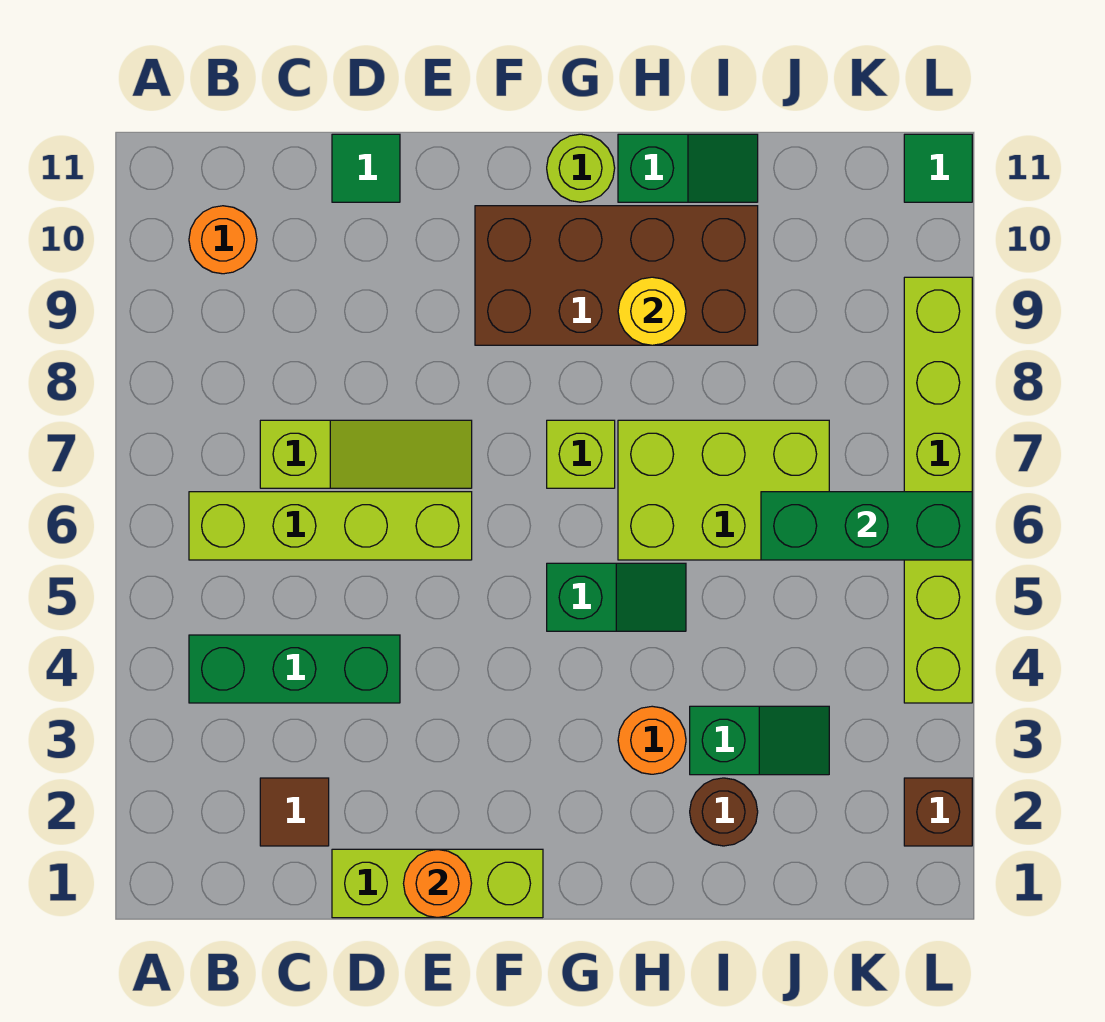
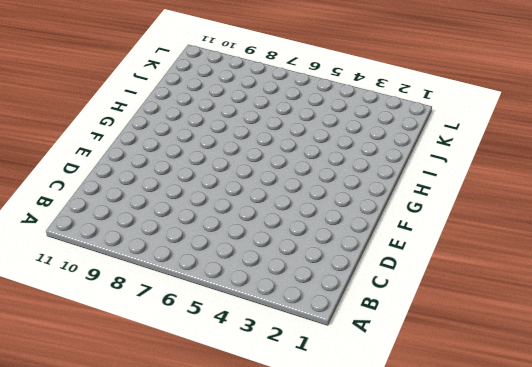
none -> green 1x3 brick [189,635,400,703]
none -> lime 1x4 brick [189,492,472,560]
none -> orange 1x1 round brick [189,206,257,274]

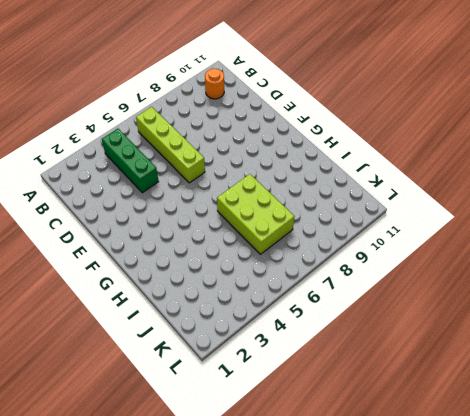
none -> brown 1x1 tile [260,778,329,846]
none -> lime 1x3 slope [260,420,472,488]
none -> lime 1x3 brick [332,849,543,918]

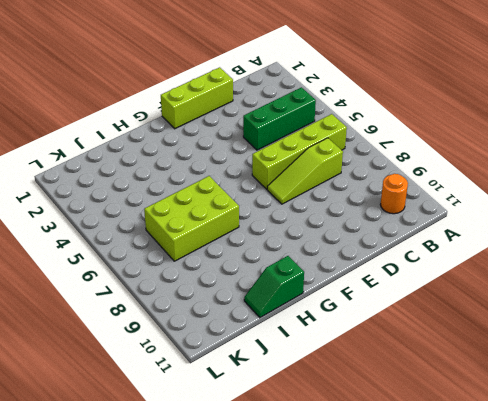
none -> brown 1x1 tile [260,778,329,846]
none -> green 1x1 tile [332,134,400,202]
none -> brown 2x4 brick [475,206,758,345]

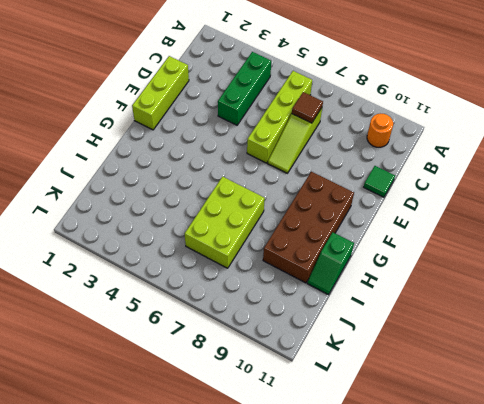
brown 1x1 tile [292,92,323,123] -> brown 1x1 tile moved to [260,778,329,846]
none -> green 1x2 slope [547,563,686,631]
none -> lime 1x1 brick [547,420,615,488]
none -> lime 1x1 round brick [547,134,615,202]

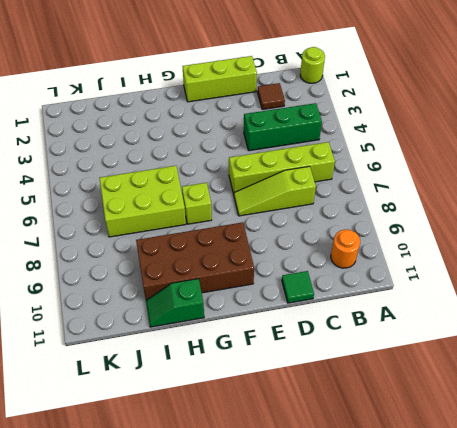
lime 1x1 round brick [300,47,325,83] -> lime 1x1 round brick moved to [547,134,615,202]
none -> green 1x2 slope [547,563,686,631]
none -> orange 1x1 round brick [618,706,686,774]
none -> brown 1x1 round brick [690,778,758,846]

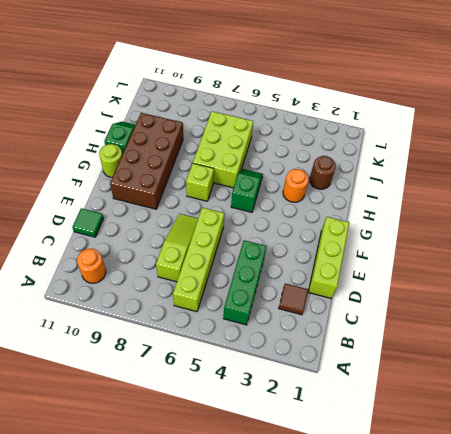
none -> green 1x2 slope [690,706,829,775]
none -> brown 1x1 brick [904,778,972,846]
none -> lime 1x6 brick [904,277,972,703]

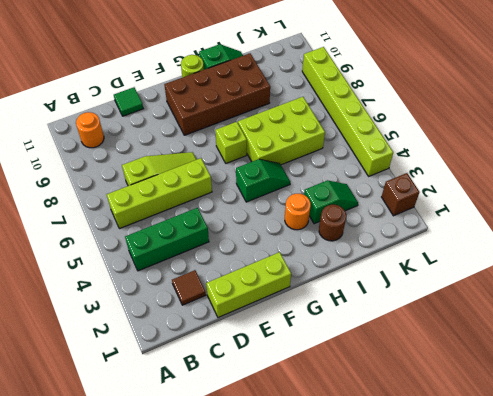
none -> green 1x1 tile [904,134,972,202]
none -> orange 1x1 round brick [404,849,472,918]
none -> yellow 1x1 round brick [618,277,686,345]

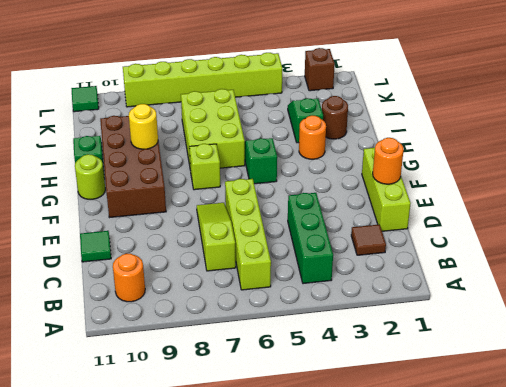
none -> green 1x3 brick [761,492,972,560]

